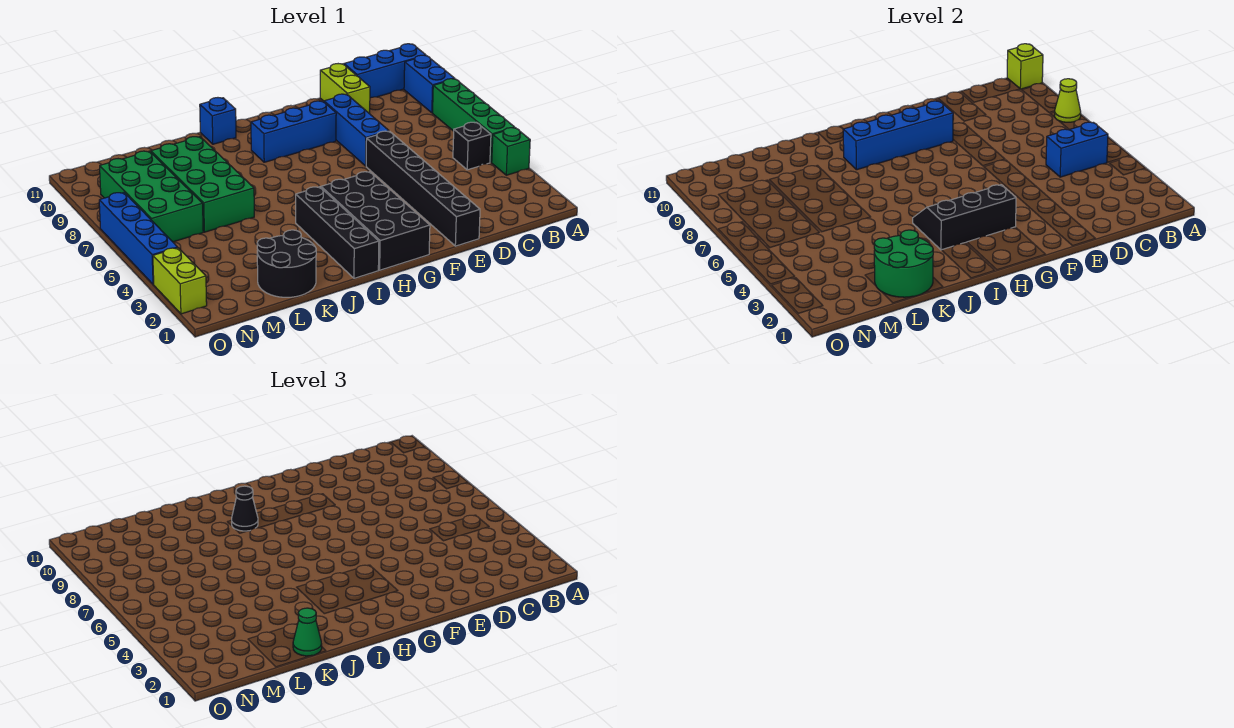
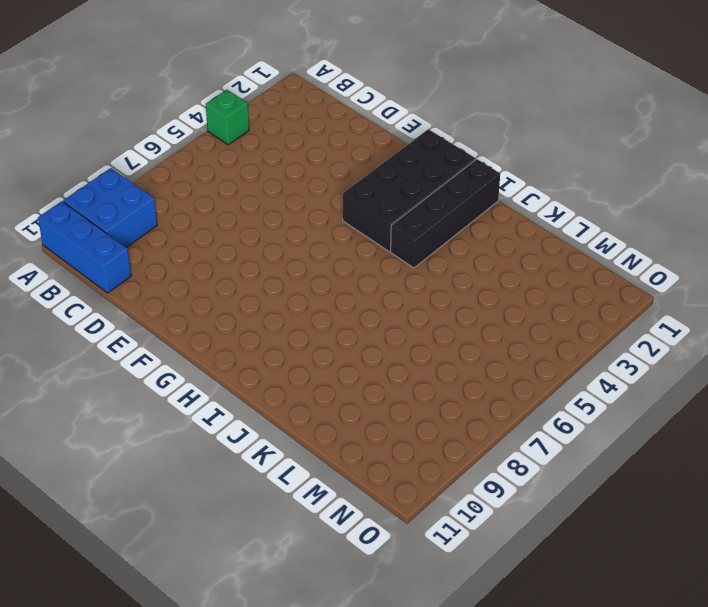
blue 2x2 brick [63,168,157,247] -> blue 1x2 brick [404,55,455,113]
none -> green 1x4 brick [433,79,515,162]
none -> black 1x1 brick [453,122,491,170]
none -> lime 1x2 brick [320,64,370,114]

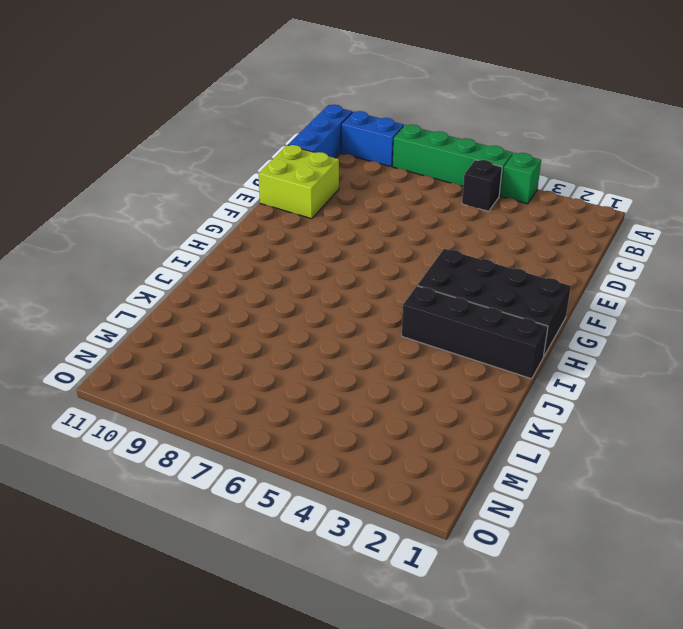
lime 2x2 brick [258,145,339,219] -> lime 1x2 brick [320,64,370,114]
none -> black 1x6 brick [366,131,480,246]
none -> blue 1x3 brick [324,94,389,166]
none -> blue 1x3 brick [251,101,336,162]

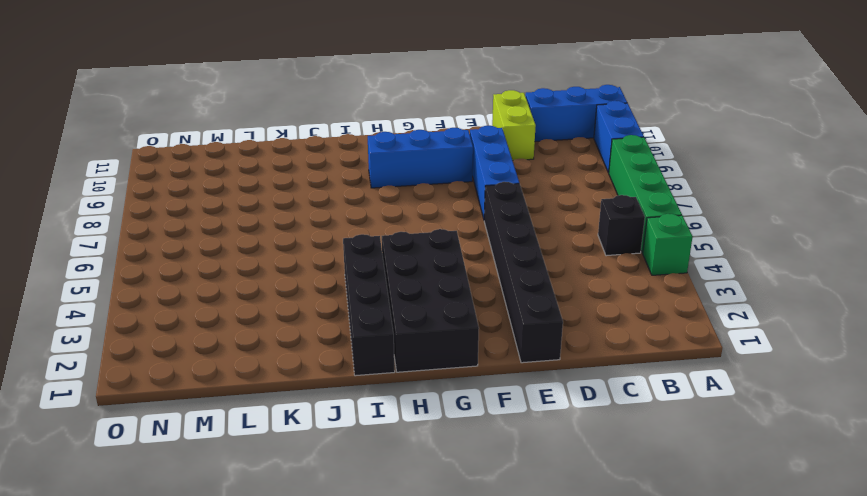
none -> blue 1x1 brick [200,98,236,144]
none -> black 2x2 round brick [257,230,316,297]
none -> green 2x4 brick [151,137,254,232]

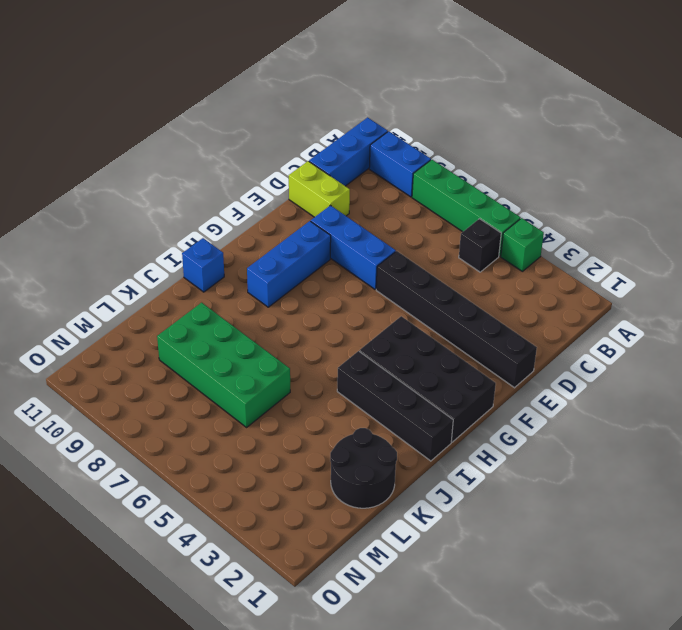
none -> green 2x4 brick [100,151,203,242]
none -> lime 1x2 brick [153,248,207,314]
none -> blue 1x4 brick [99,193,178,285]

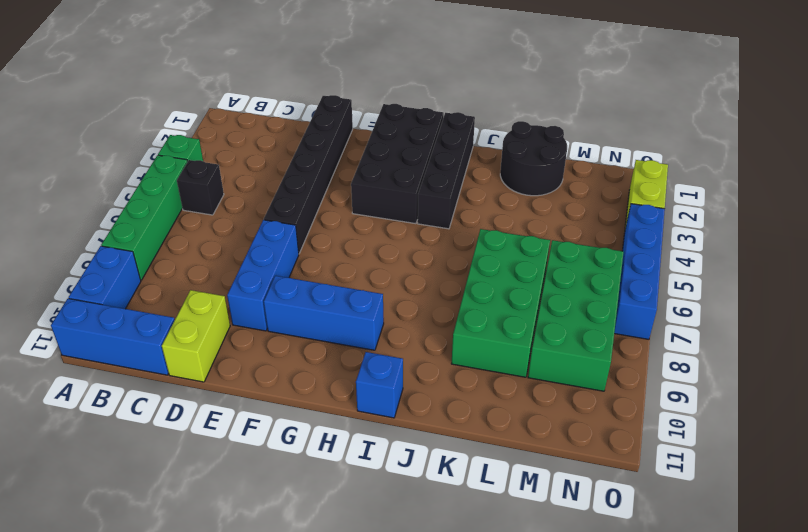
none -> lime 1x1 cone [1055,79,1081,122]
none -> lime 1x1 brick [1007,44,1043,89]
none -> blue 1x2 brick [1046,122,1108,177]

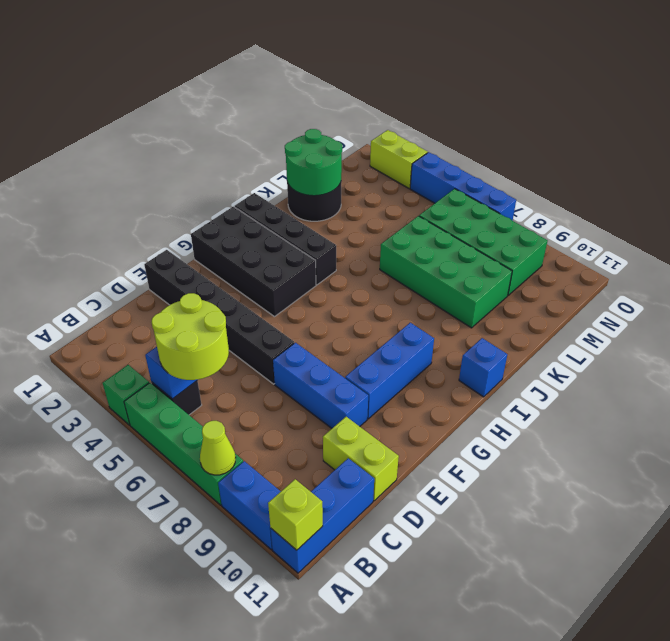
lime 2x2 round brick [152,293,229,380] -> none
none -> blue 1x4 brick [843,101,953,170]
none -> black 2x3 slope [913,185,1016,250]
none -> black 1x1 cone [232,486,258,531]

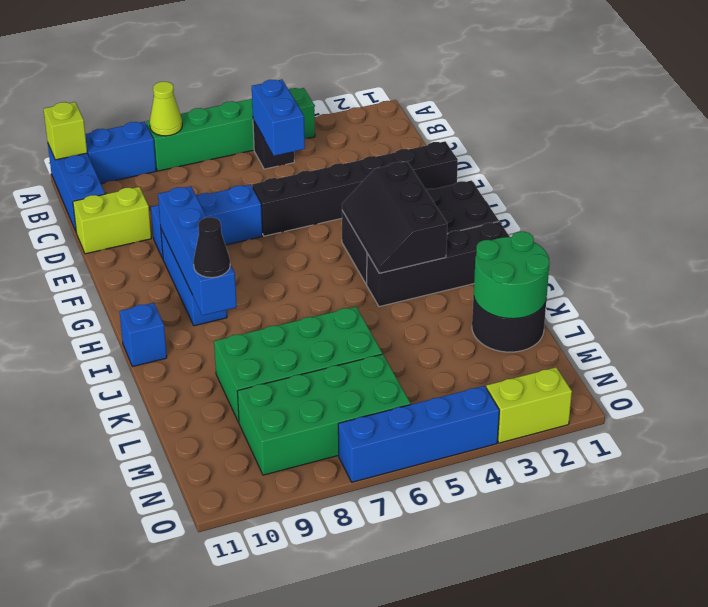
none -> green 1x1 cone [293,608,322,656]

